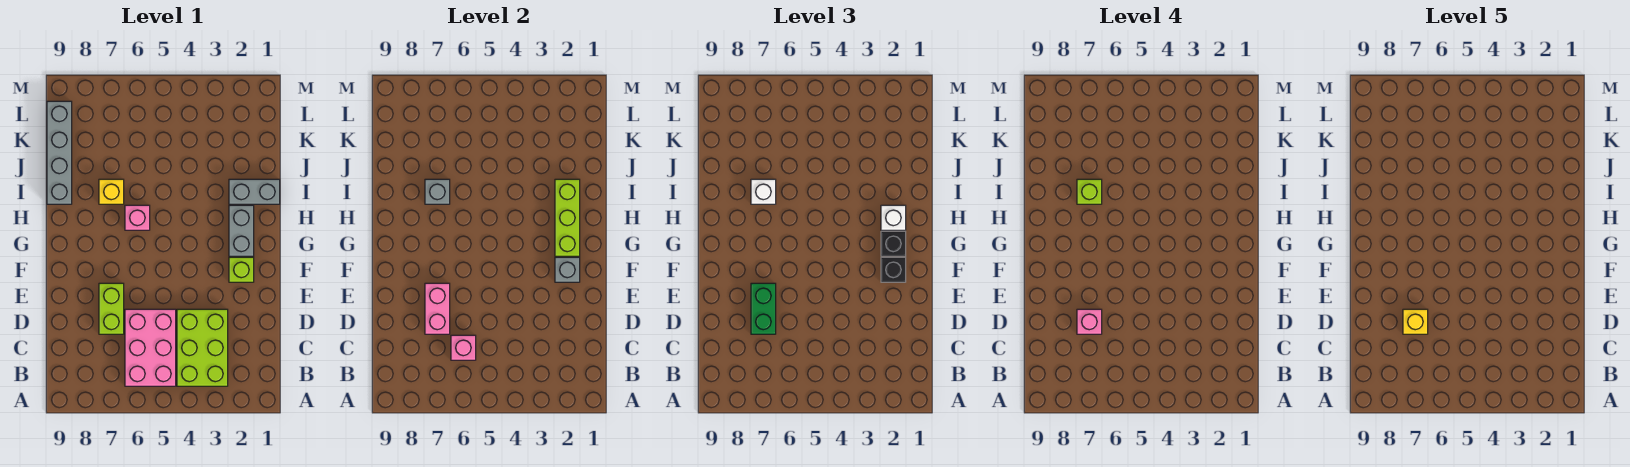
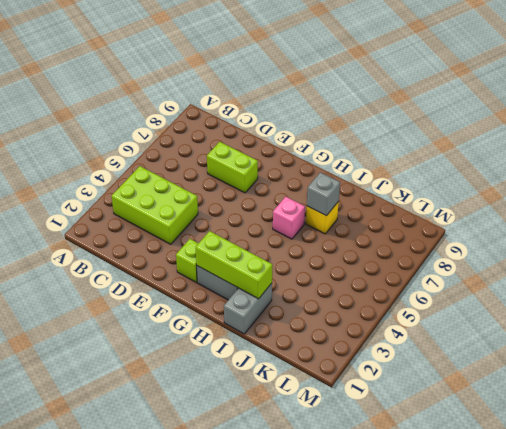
none -> pink 2x3 brick [125,309,176,386]
none -> grey 1x4 brick [47,101,72,204]
none -> pink 1x1 brick [451,335,476,360]

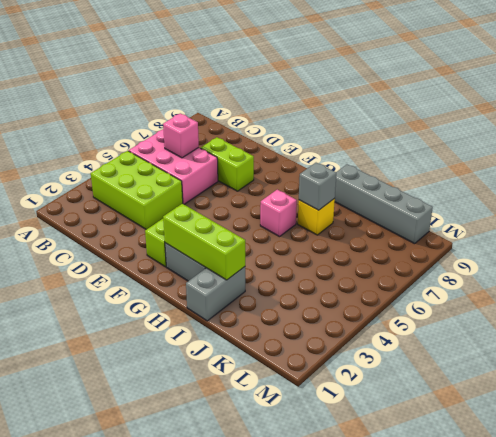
none -> pink 1x2 brick [425,283,450,334]
none -> grey 1x1 brick [555,257,580,282]
none -> green 1x2 brick [751,283,776,334]

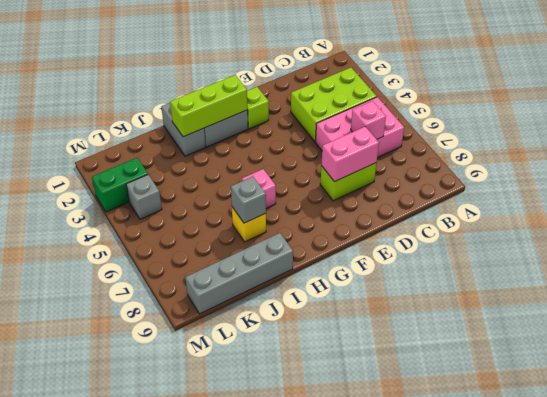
green 1x2 brick [92,158,148,212] -> green 1x2 brick moved to [751,283,776,334]
grey 1x1 brick [126,175,162,219] -> grey 1x1 brick moved to [555,257,580,282]
none -> black 1x1 brick [881,257,906,282]
none -> black 1x1 brick [881,231,906,256]
none -> white 1x1 brick [881,205,906,230]

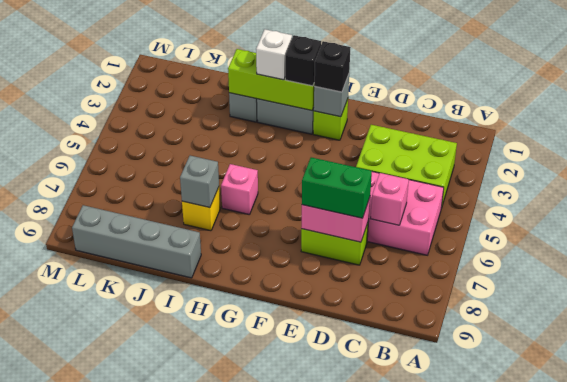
none -> white 1x1 brick [751,179,776,204]
none -> pink 1x1 brick [1077,309,1102,334]
none -> lime 1x1 brick [1077,179,1102,204]

